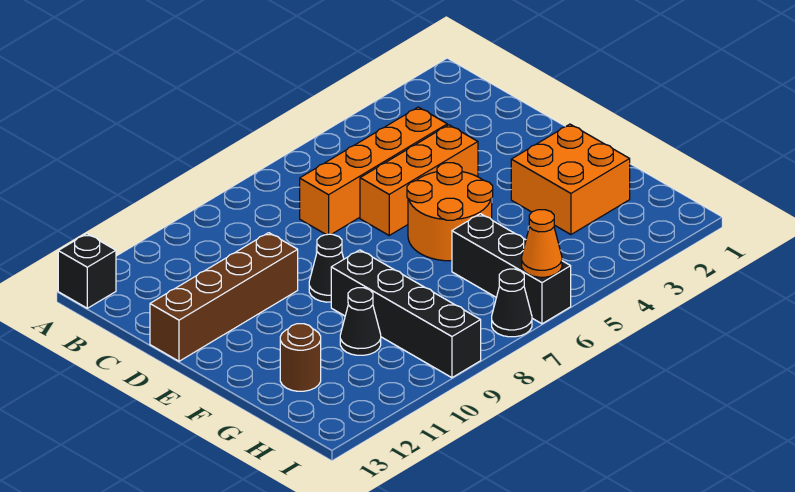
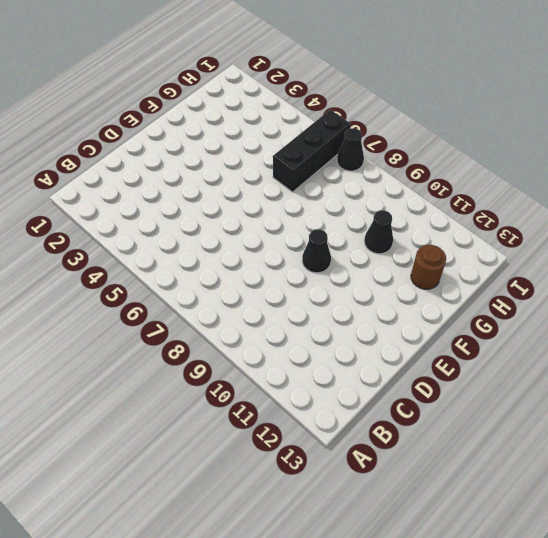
none -> black 1x1 brick [58,234,116,308]
none -> orange 1x4 brick [300,107,447,235]
none -> orange 1x3 brick [360,125,478,235]

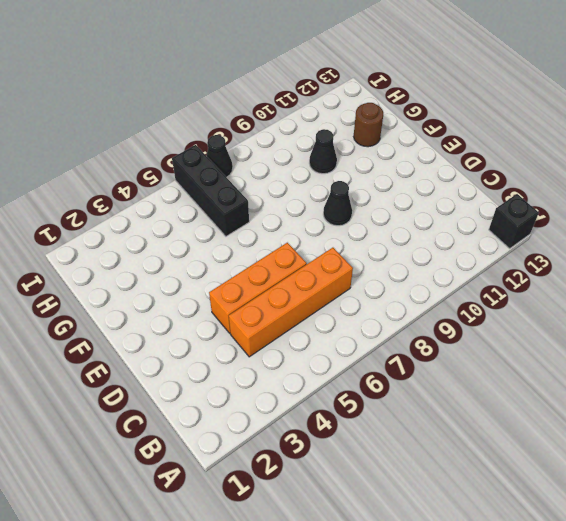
none -> brown 1x4 brick [150,233,298,361]
none -> orange 2x2 round brick [407,163,493,261]
none -> orange 2x2 brick [511,124,630,234]

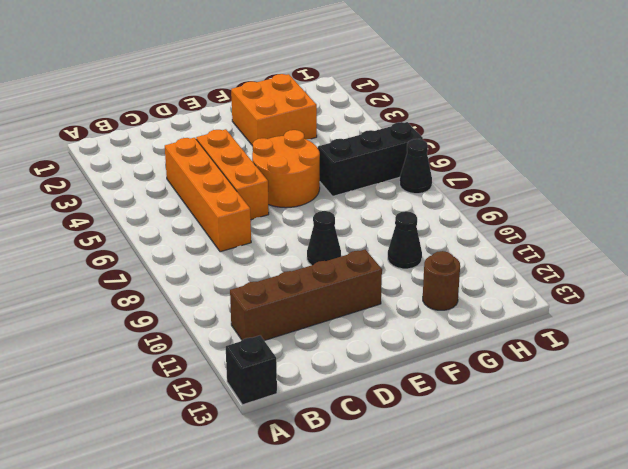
brown 1x4 brick [230,250,382,341] -> brown 1x4 brick turned to [150,233,298,361]
none -> black 1x4 brick [331,250,481,378]
none -> orange 1x1 cone [522,210,562,277]

